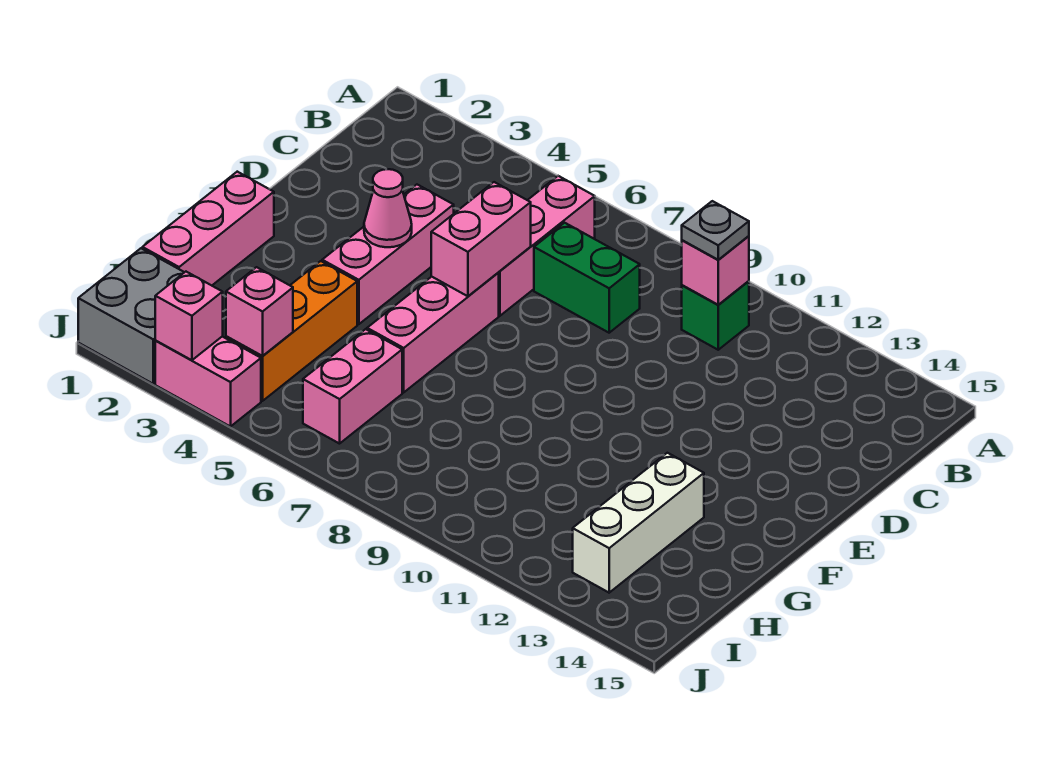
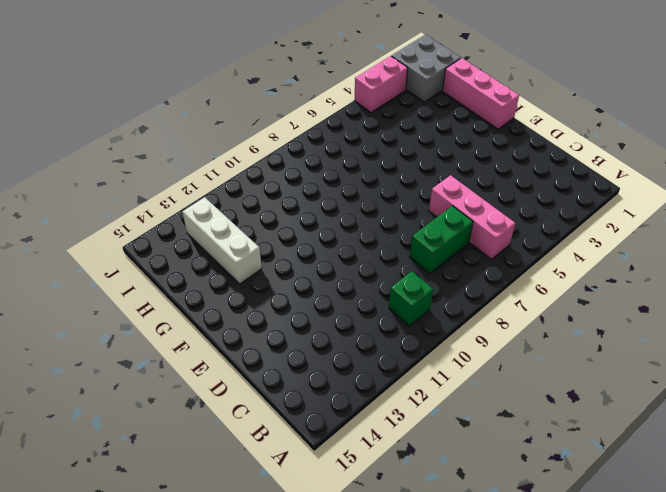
none -> pink 1x3 brick [322,185,454,324]
none -> pink 1x3 brick [367,273,499,392]
none -> orange 1x3 brick [226,261,357,401]

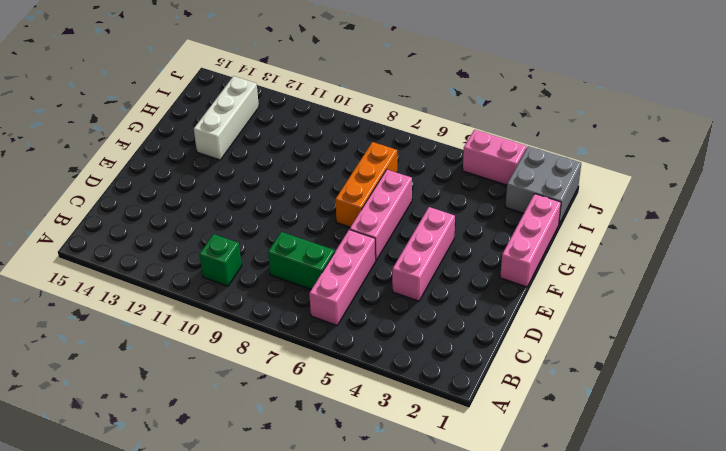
orange 1x3 brick [335,142,397,227] -> orange 1x3 brick moved to [226,261,357,401]
none -> pink 1x2 brick [303,329,402,444]
none -> pink 1x1 brick [682,236,749,305]
none -> pink 1x2 brick [431,182,531,296]

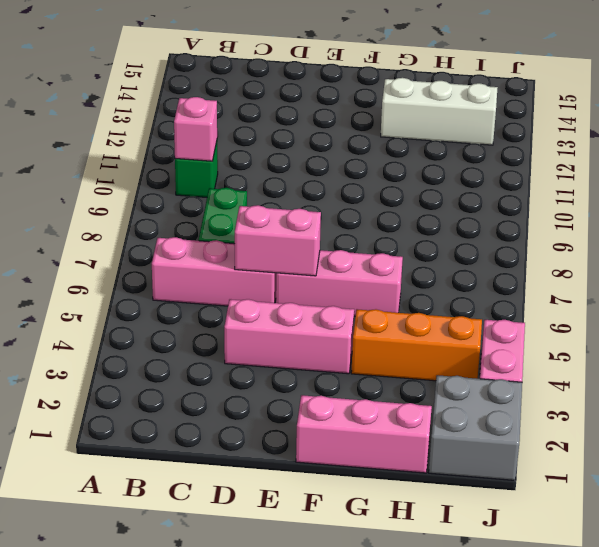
none -> pink 1x2 brick [303,329,402,444]
none -> pink 1x1 cone [364,169,412,247]
none -> pink 1x1 brick [226,267,293,356]

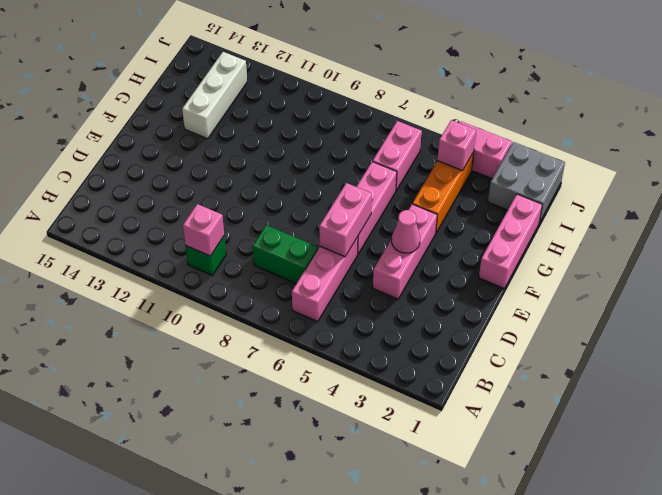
none -> pink 1x1 brick [155,272,223,360]
none -> grey 1x1 plate [682,201,749,260]

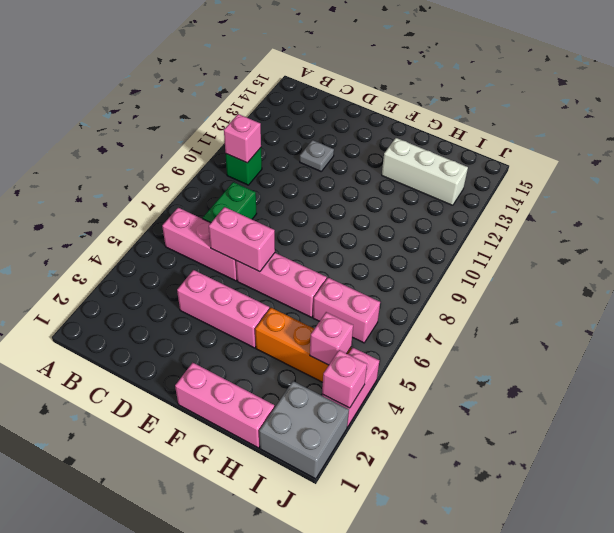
grey 1x1 plate [300,140,334,171] -> grey 1x1 plate moved to [682,201,749,260]
none -> pink 1x1 cone [364,169,412,247]

